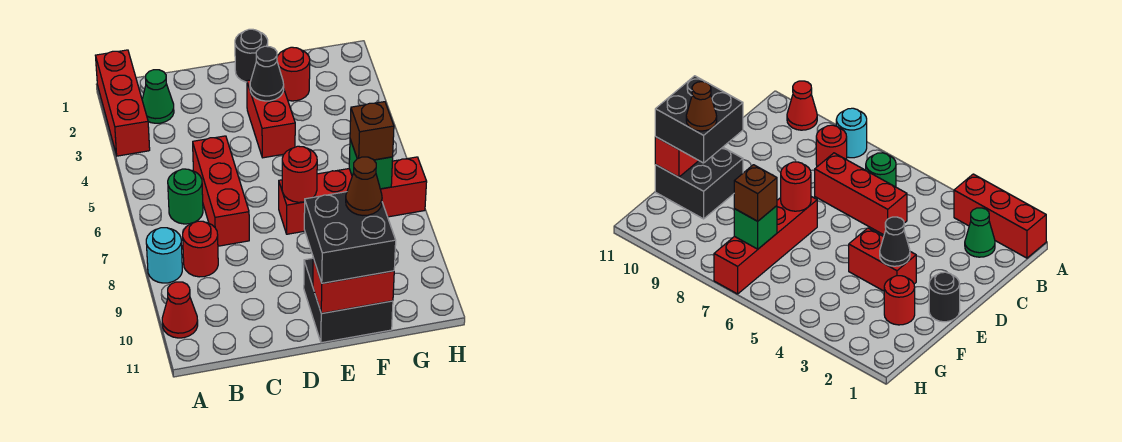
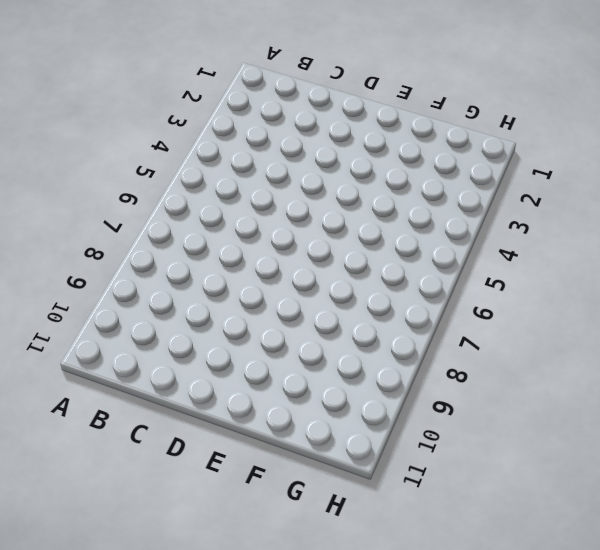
none -> red 1x3 brick [95,50,150,156]
none -> cyan 1x1 round brick [146,228,182,283]
none -> red 1x1 cone [162,282,198,338]

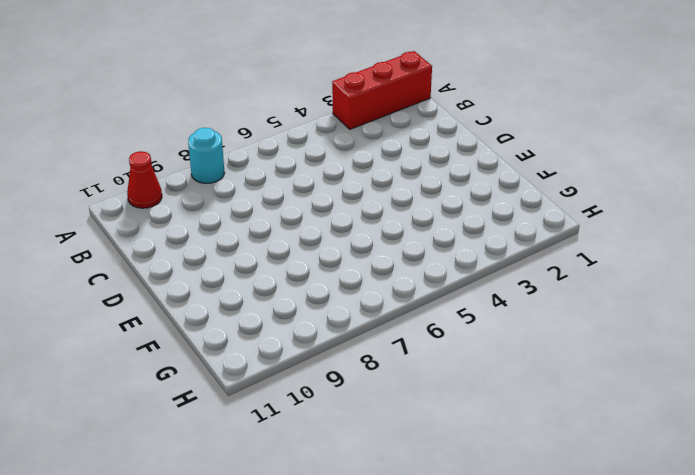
none -> green 1x1 cone [142,70,174,123]
none -> green 1x1 round brick [168,169,203,224]
none -> red 1x1 round brick [183,221,218,277]

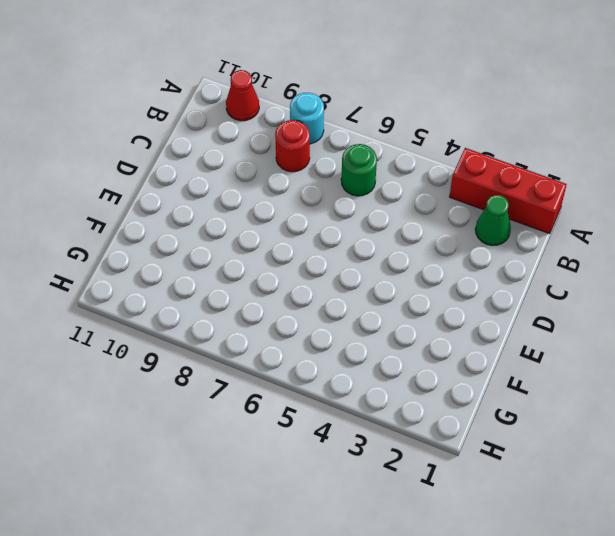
none -> red 1x3 brick [193,136,249,246]
none -> black 1x1 round brick [235,29,268,82]
none -> red 1x2 brick [247,80,295,158]

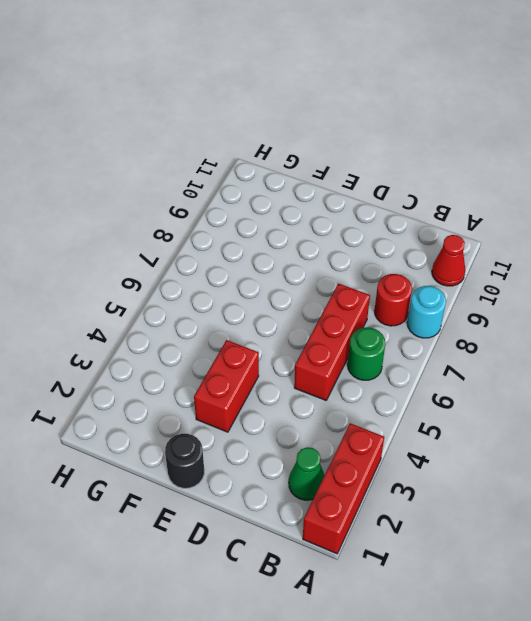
none -> red 1x4 brick [279,157,427,234]
none -> black 2x2 brick [304,258,393,343]
none -> red 1x1 round brick [277,47,310,101]

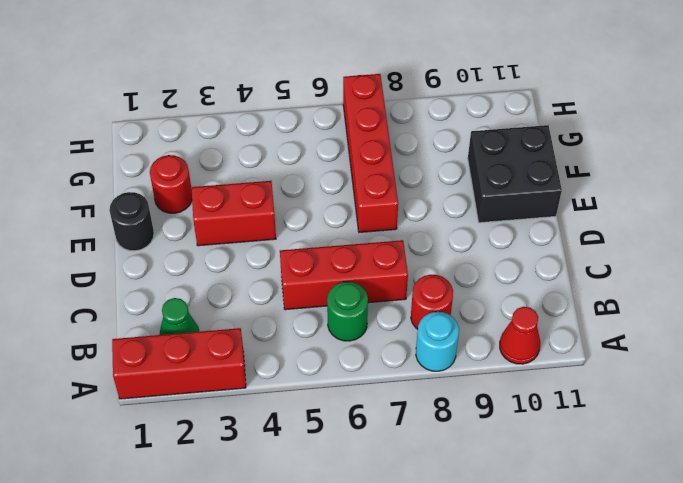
none -> black 1x1 cone [250,46,284,101]
none -> red 1x1 round brick [282,146,317,202]
none -> red 1x2 brick [313,258,394,313]

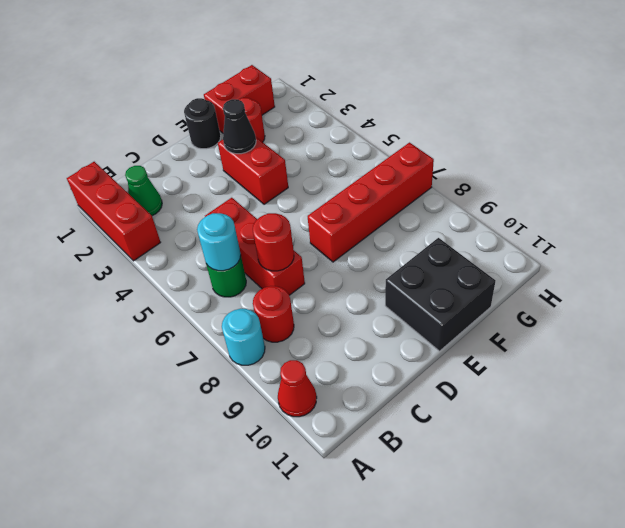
cyan 1x1 round brick [197,213,241,271] -> none
red 1x1 round brick [253,213,294,271] -> red 1x1 round brick moved to [282,146,317,202]
red 1x2 brick [204,65,275,133] -> red 1x2 brick moved to [313,258,394,313]
none -> green 1x1 brick [349,139,393,189]
none -> black 2x2 brick [304,192,396,283]
none -> brown 1x1 brick [350,102,394,160]

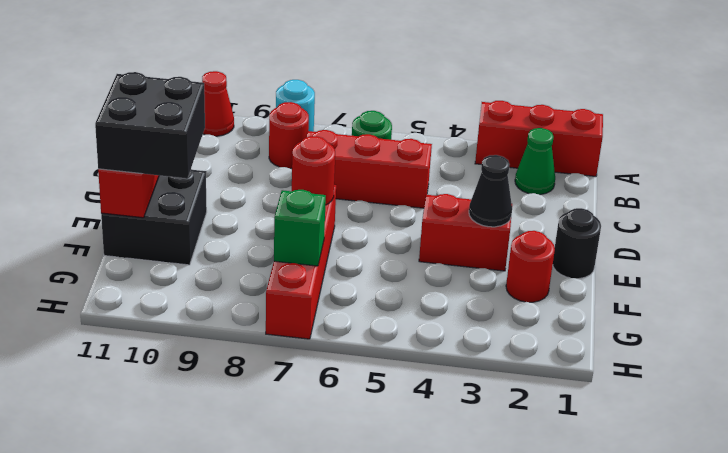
none -> brown 1x1 brick [350,102,394,160]
none -> brown 1x1 cone [346,157,382,215]

